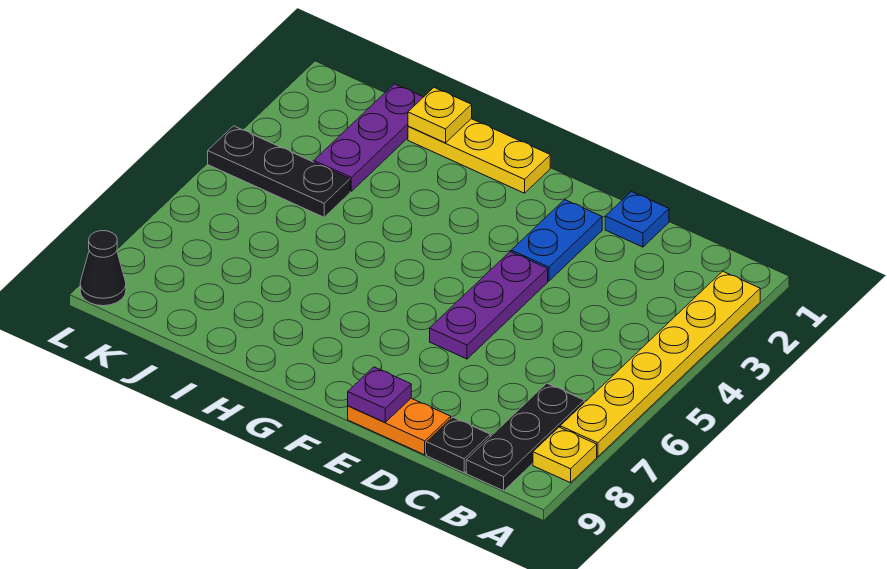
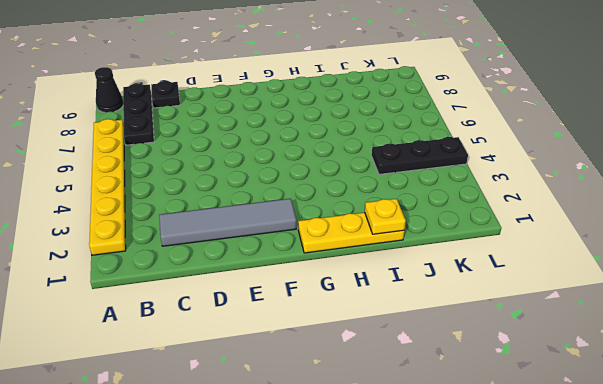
black 1x1 cone [95,67,123,113] -> black 1x1 cone moved to [80,231,126,306]
grey 1x4 tile [159,199,296,246] -> blue 1x2 plate [511,200,602,281]
none -> yellow 1x1 plate [533,427,597,483]
none -> blue 1x1 plate [605,192,669,247]
none -> orange 1x2 plate [348,398,451,455]

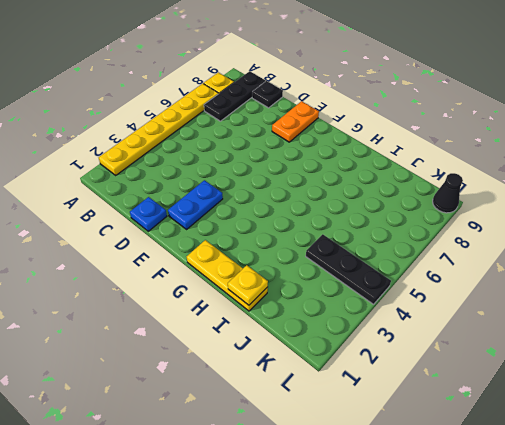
orange 1x2 plate [272,101,319,142] -> orange 1x2 plate turned to [348,398,451,455]
none -> purple 1x3 plate [430,252,548,359]
none -> purple 1x3 plate [314,84,423,191]
none -> purple 1x1 plate [348,367,411,422]

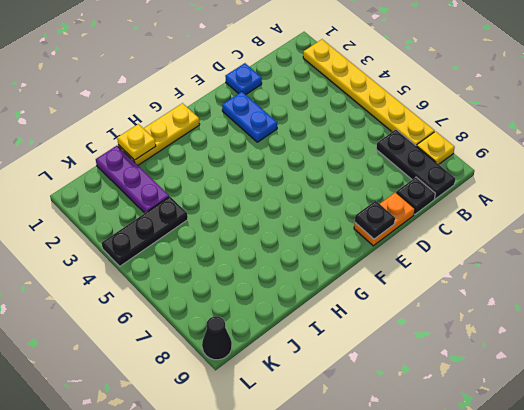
black 1x1 plate [355,201,395,239] -> purple 1x1 plate [348,367,411,422]
none -> purple 1x3 plate [430,252,548,359]

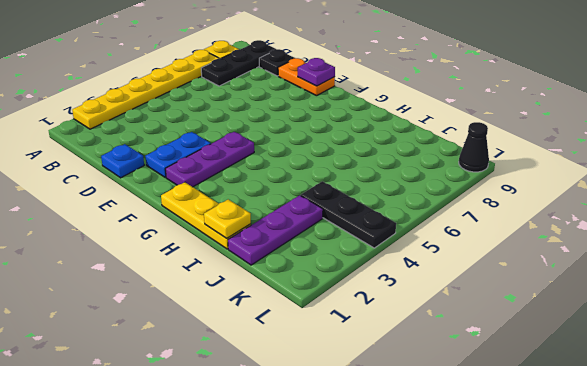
purple 1x3 plate [165,132,254,187] -> purple 1x3 plate moved to [430,252,548,359]

